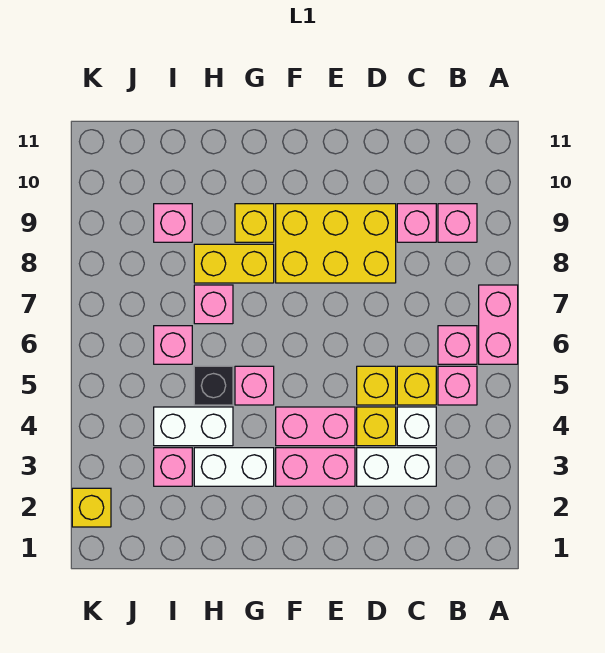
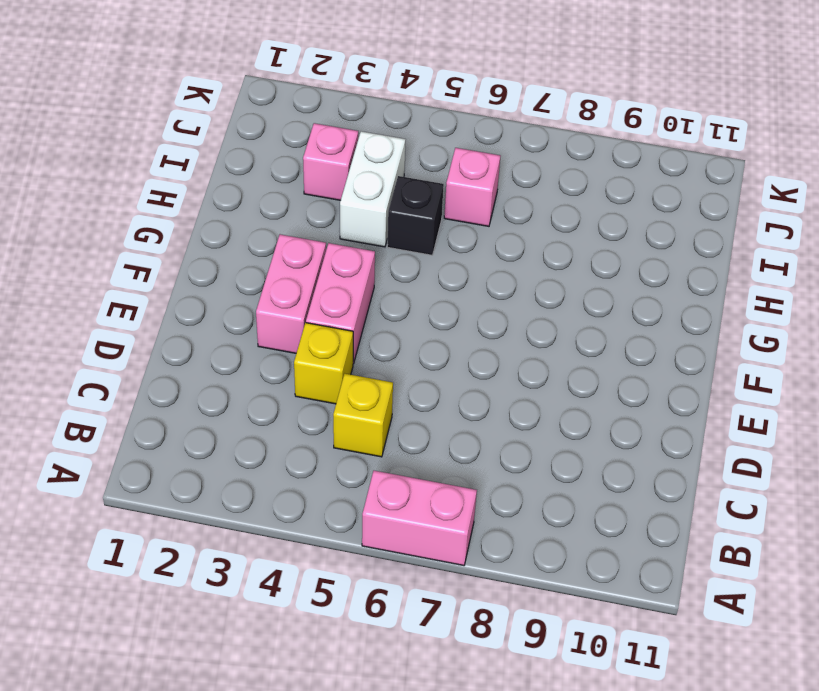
none -> pink 1x1 brick [438,366,477,405]
none -> pink 1x1 brick [438,326,477,364]
none -> pink 1x1 brick [438,204,477,242]

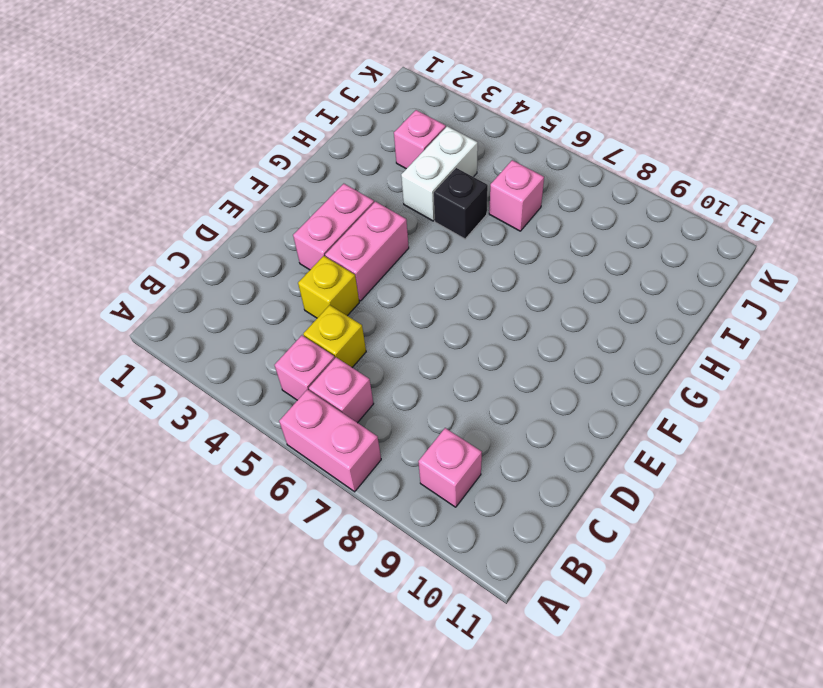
none -> white 1x2 brick [357,448,436,486]
none -> white 1x1 brick [397,407,436,446]
none -> pink 1x1 brick [397,204,436,242]

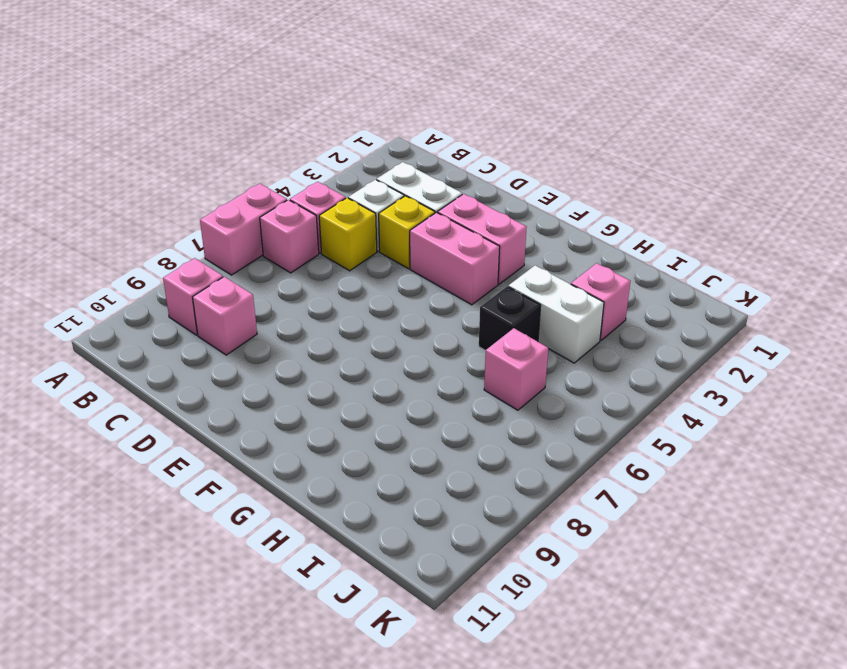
none -> yellow 1x1 brick [357,366,396,405]
none -> yellow 2x3 brick [276,204,396,283]
none -> white 1x2 brick [194,448,274,486]

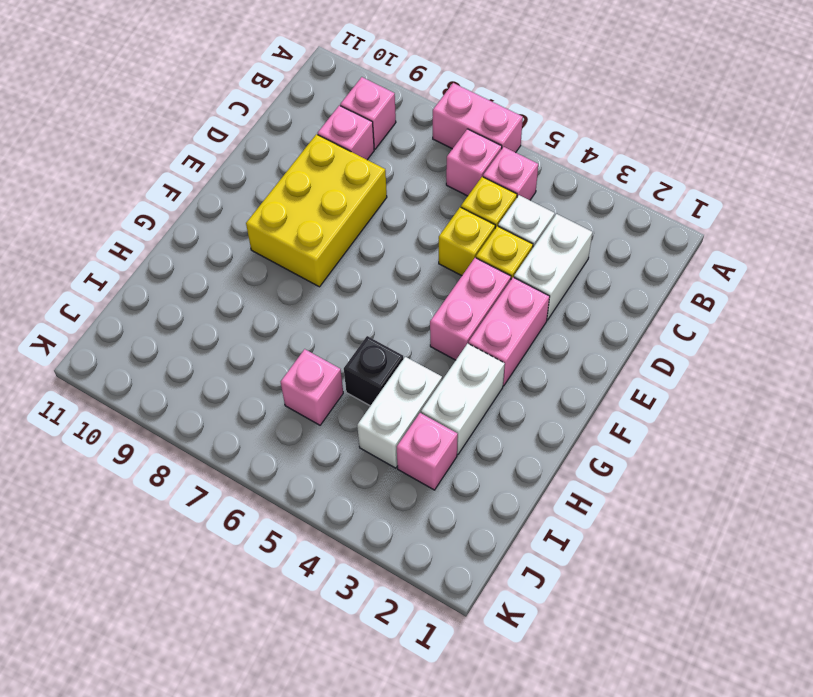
none -> pink 1x1 brick [235,366,274,405]
none -> yellow 1x2 brick [194,244,274,283]
none -> yellow 1x1 brick [235,204,274,242]

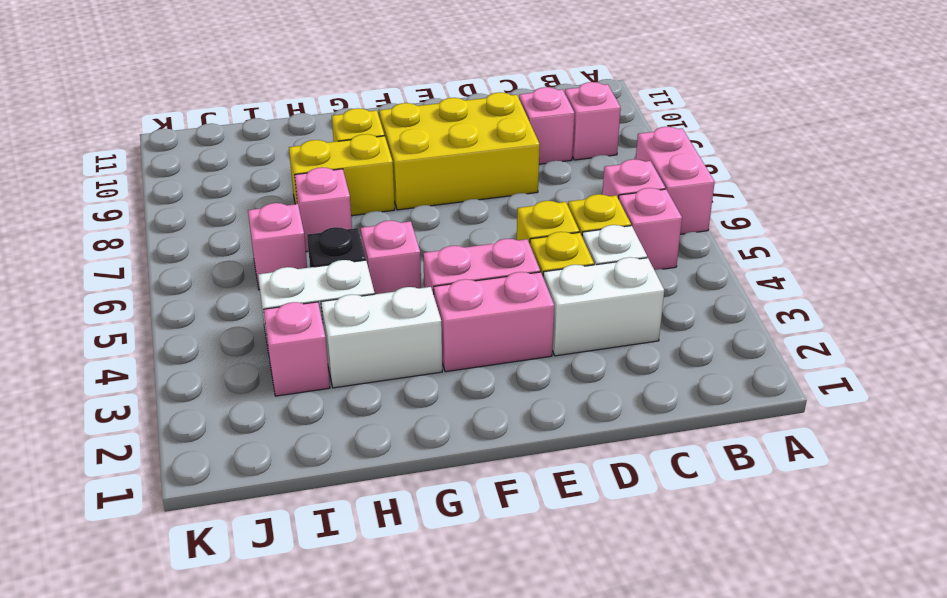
none -> pink 1x1 brick [154,204,192,242]
none -> yellow 1x1 brick [72,488,111,527]

